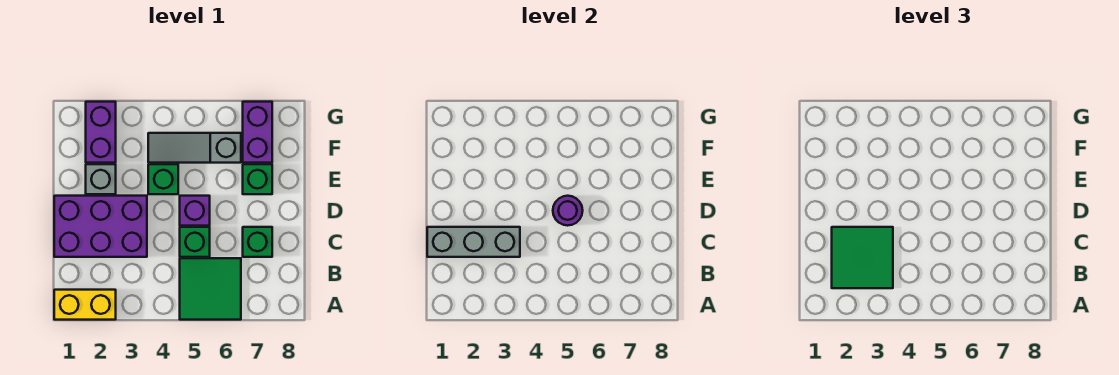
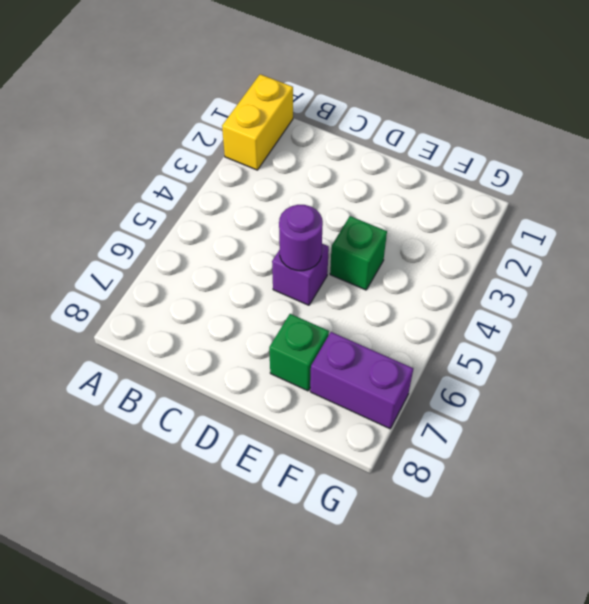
none -> green 2x2 tile [180,258,241,320]
none -> purple 2x3 brick [54,196,147,257]
none -> green 1x1 brick [180,227,210,257]

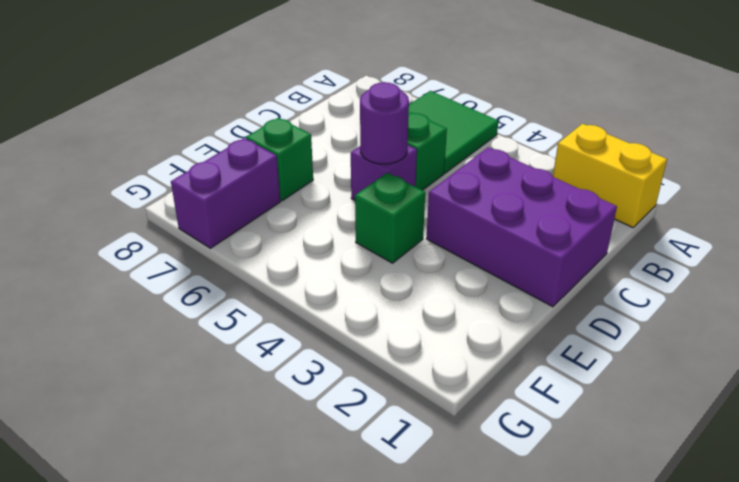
none -> green 1x1 brick [243,227,272,257]
none -> grey 1x1 brick [86,164,116,194]
none -> purple 1x2 brick [86,102,116,163]

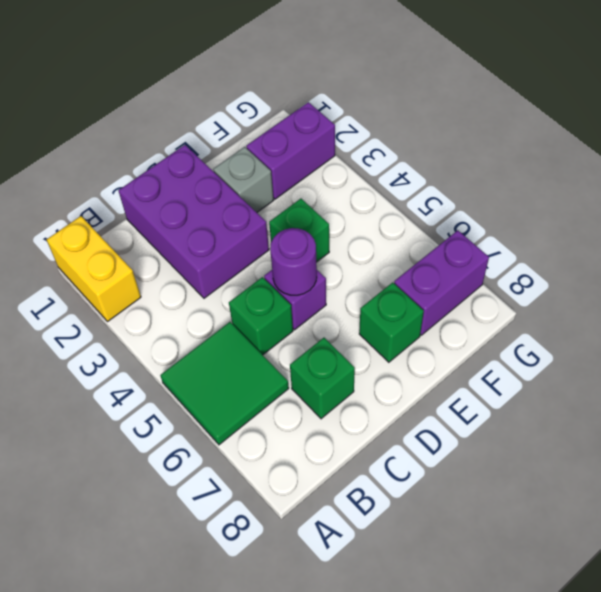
none -> grey 1x3 slope [148,133,241,163]
none -> grey 1x3 brick [427,227,520,257]
none -> green 2x2 tile [832,227,893,288]

